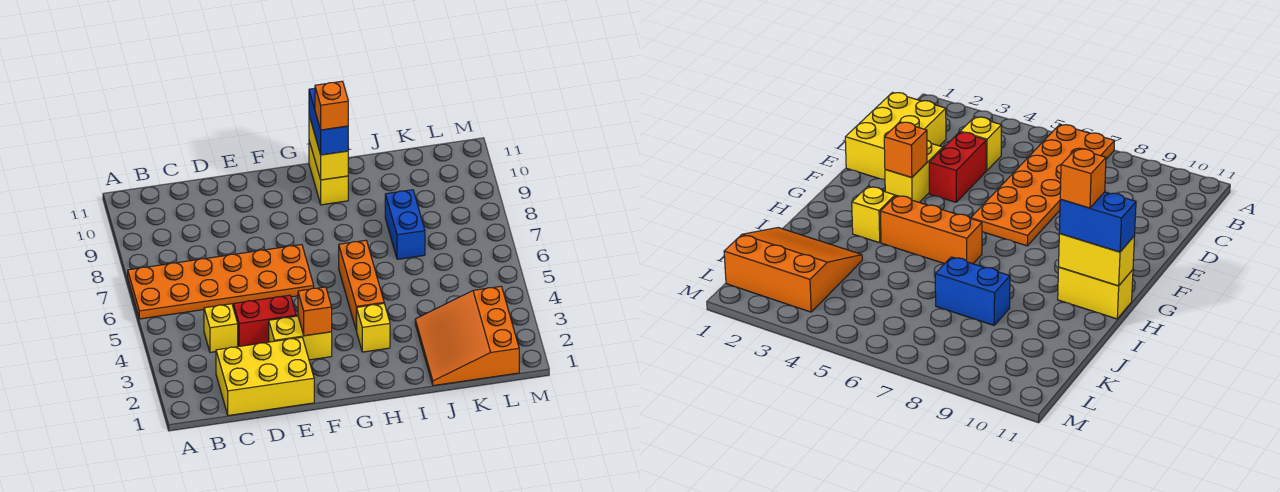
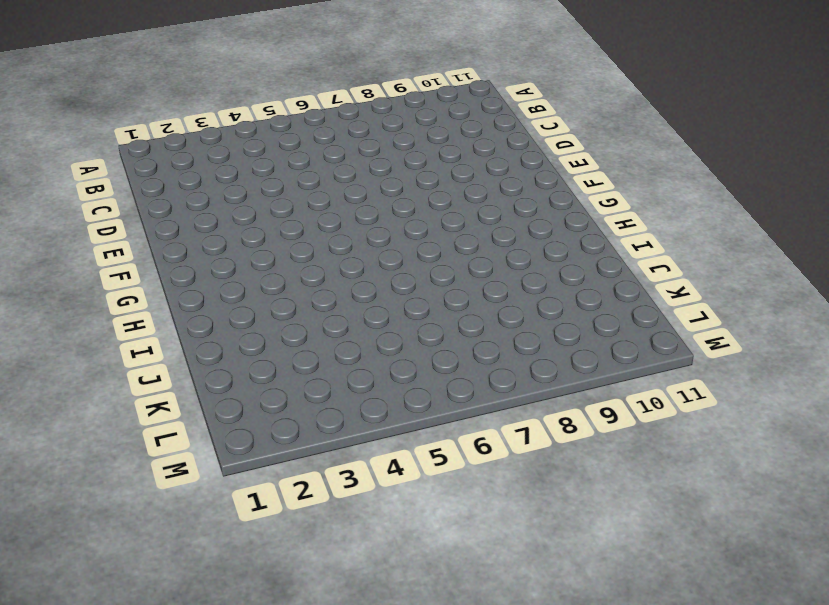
none -> orange 2x6 plate [128,245,314,319]
none -> yellow 2x3 brick [216,337,314,416]
none -> yellow 1x1 brick [204,304,238,352]

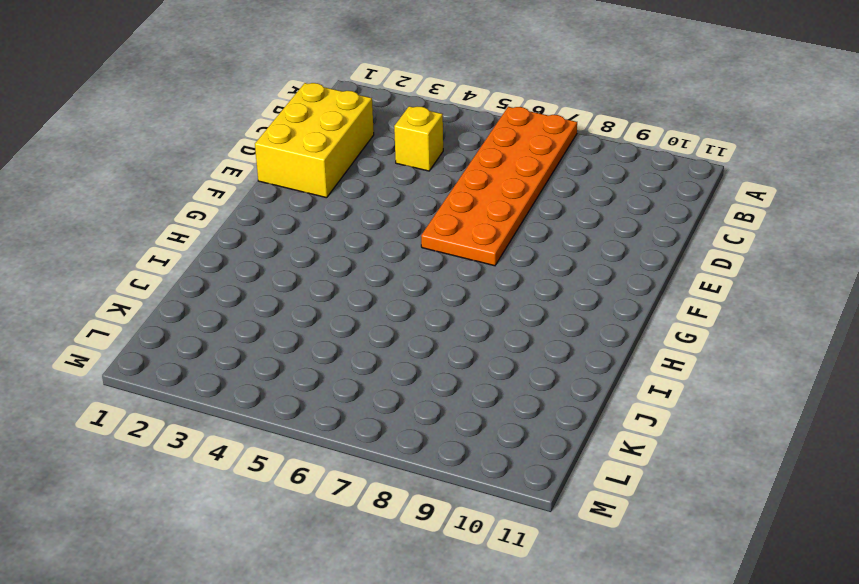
none -> red 1x2 brick [233,295,296,346]
none -> yellow 1x2 brick [269,316,332,360]
none -> yellow 1x1 brick [357,303,390,352]

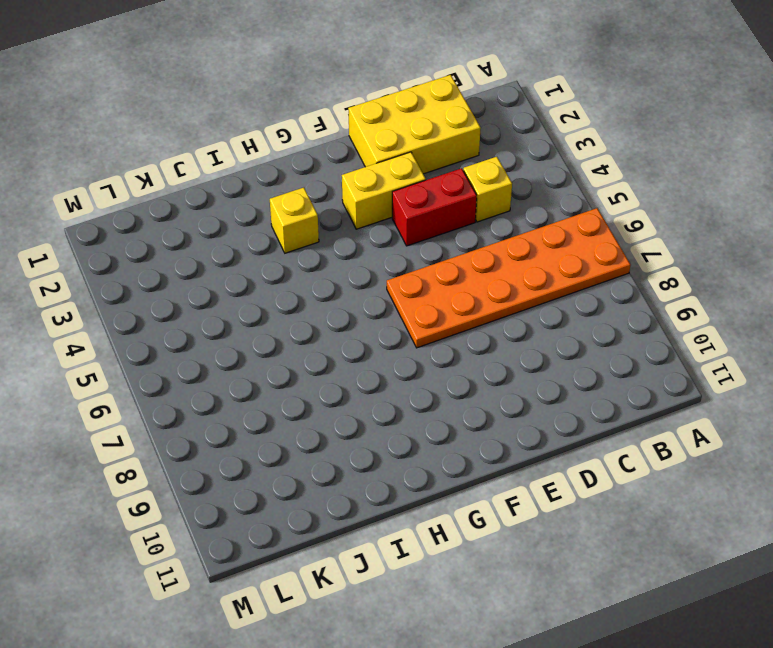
none -> orange 1x3 brick [339,240,384,331]
none -> yellow 1x2 brick [309,141,348,205]
none -> orange 3x3 slope [415,286,519,386]

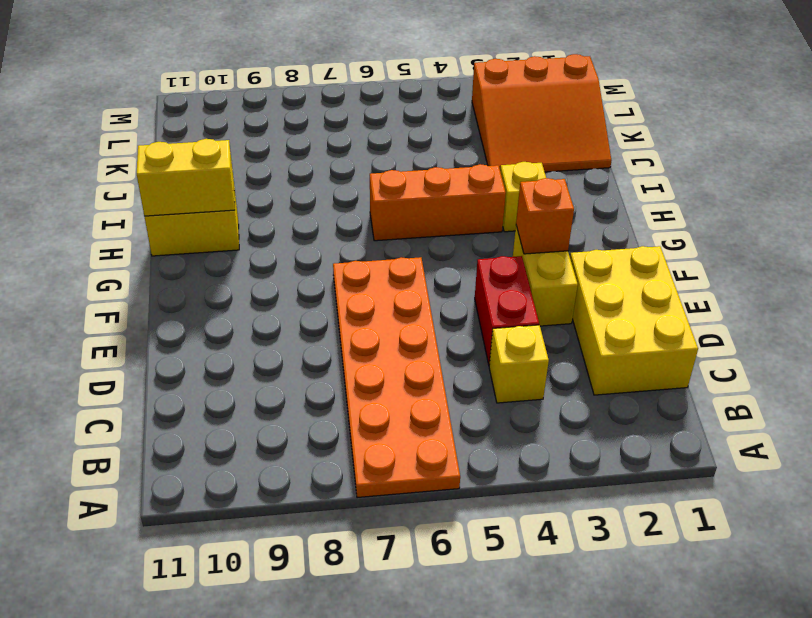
none -> blue 1x2 brick [385,190,425,259]
none -> blue 1x2 brick [309,88,348,155]
none -> orange 1x1 brick [315,81,348,130]

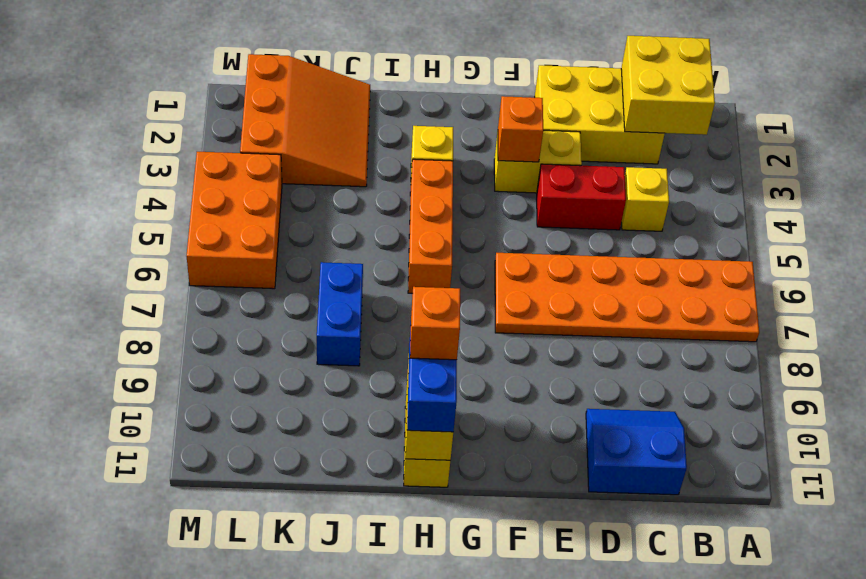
yellow 2x2 brick [621,36,715,135] -> none
blue 2x2 slope [586,409,687,495] -> none
orange 2x3 brick [187,152,282,289] -> none

